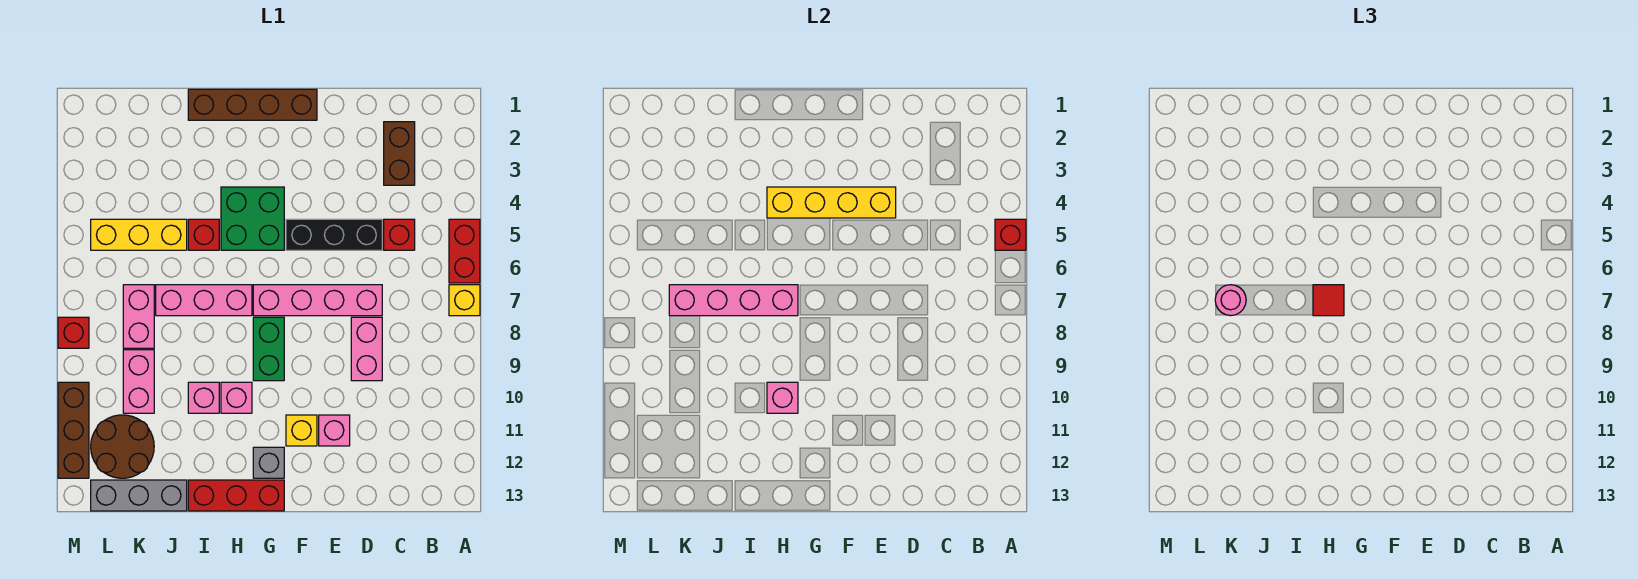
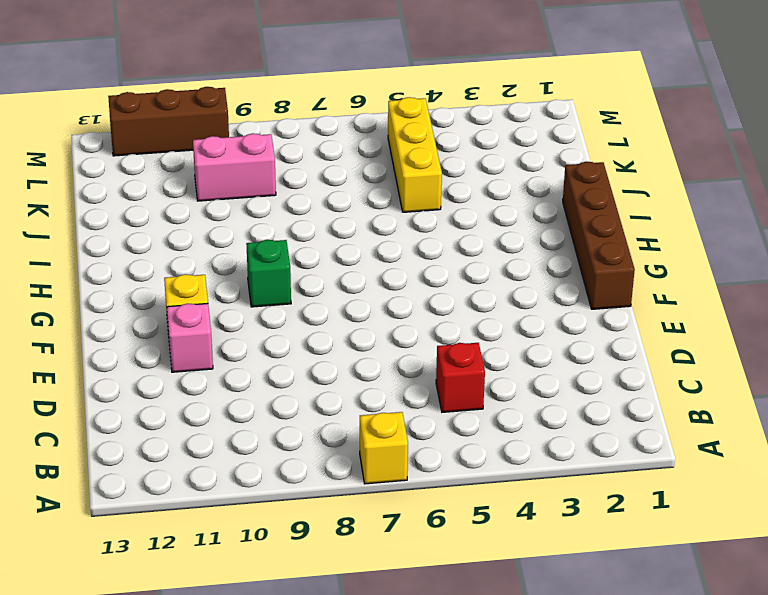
green 1x1 brick [246,240,291,307] -> green 1x2 brick [253,317,284,381]
none -> red 1x2 brick [449,219,480,283]
none -> brown 1x2 brick [384,122,415,185]
none -> black 1x3 brick [286,219,382,250]
none -> pink 1x4 brick [253,285,382,316]

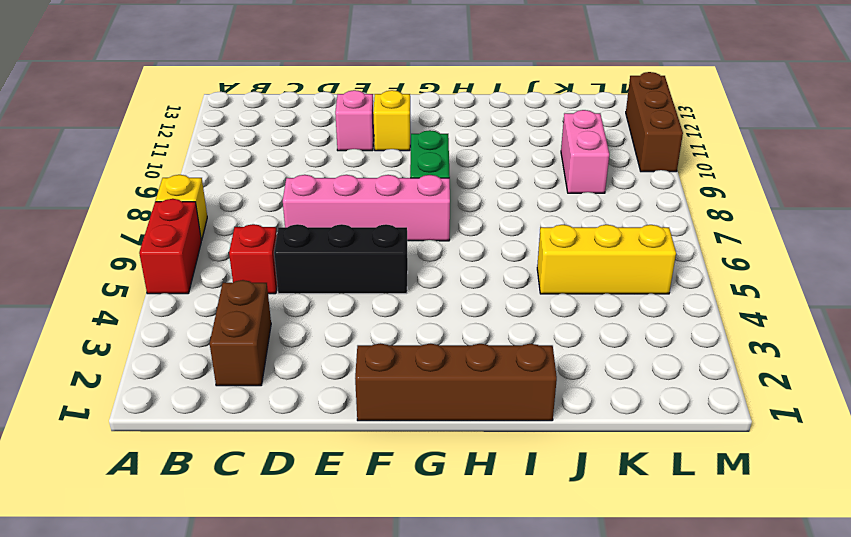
none -> pink 1x2 brick [351,317,382,381]
none -> green 2x2 brick [221,187,284,250]
none -> grey 1x1 brick [253,447,284,478]
none -> red 1x3 brick [188,480,284,511]

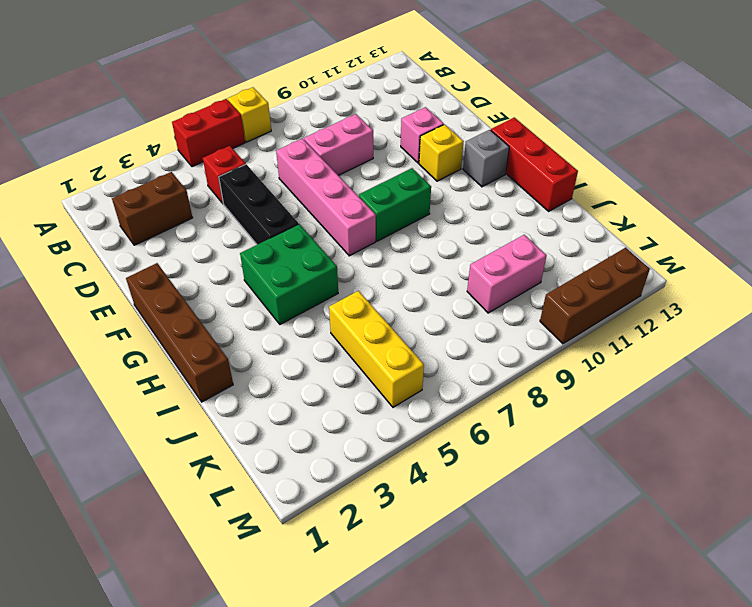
none -> pink 1x3 brick [156,285,252,316]
none -> pink 1x1 brick [221,382,252,413]
none -> red 1x1 brick [188,219,219,250]
none -> pink 1x1 brick [188,382,219,413]

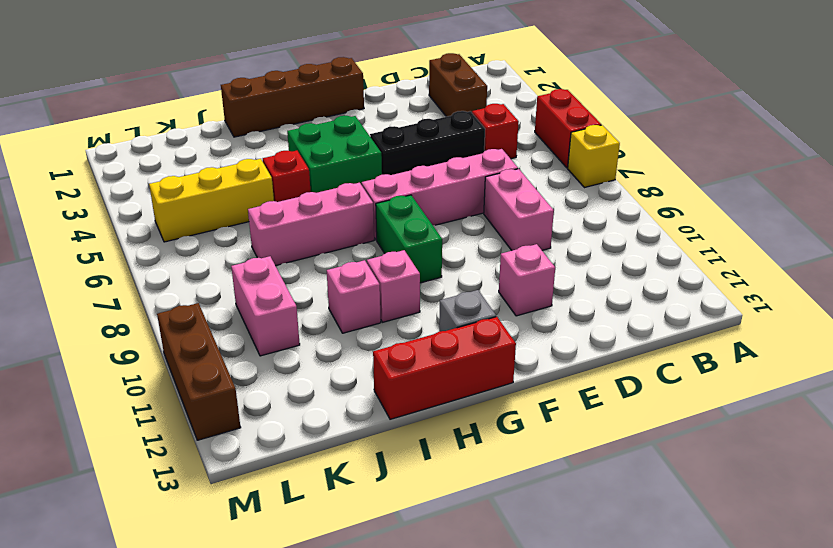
none -> yellow 1x1 brick [286,415,317,446]
none -> grey 1x3 brick [91,480,187,511]
none -> pink 1x2 brick [123,285,154,348]
none -> brown 2x2 round brick [91,415,154,478]

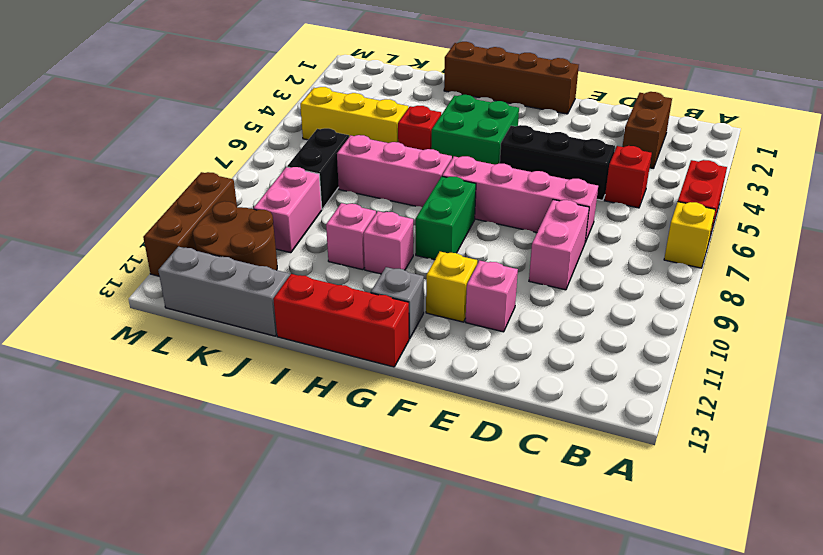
black 1x2 brick [287,128,349,209] -> pink 1x2 brick [123,285,154,348]
none -> red 1x1 brick [58,317,89,348]
none -> red 1x1 brick [995,219,1026,250]
none -> yellow 1x4 brick [767,187,896,218]
none -> pink 1x4 brick [669,285,798,316]

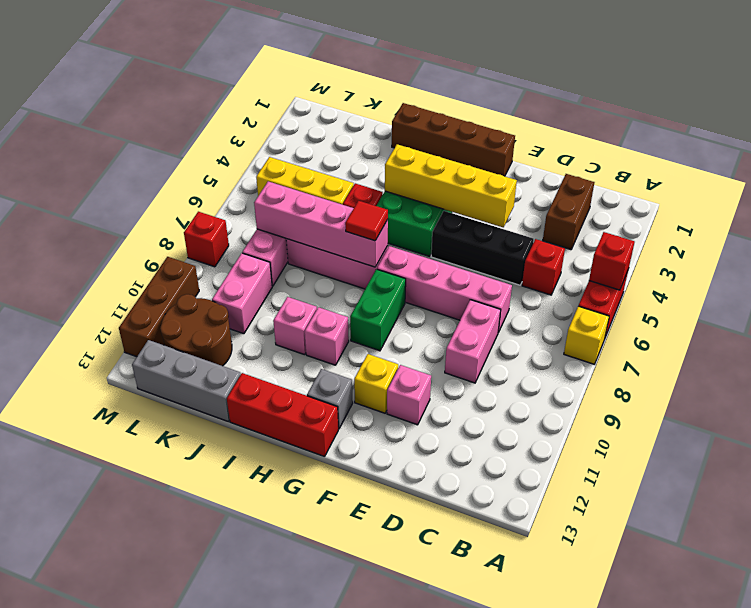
none -> pink 1x1 brick [767,382,798,413]
none -> pink 1x1 round brick [1215,285,1246,316]

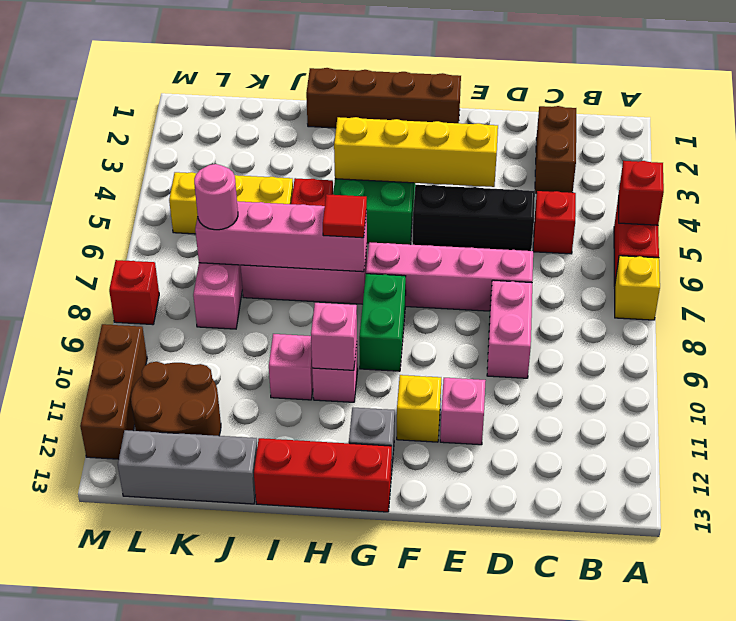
none -> pink 1x2 brick [123,350,154,413]

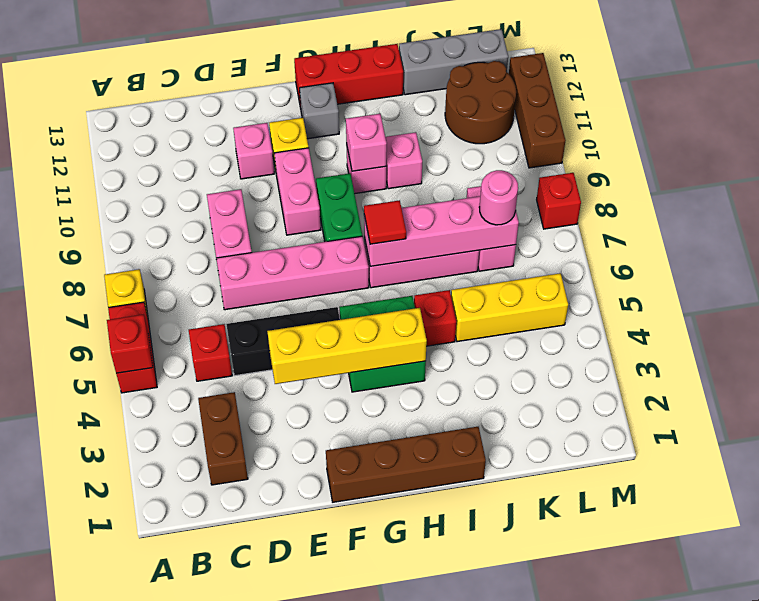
pink 1x2 brick [274,148,321,235] -> pink 1x2 brick moved to [123,350,154,413]

